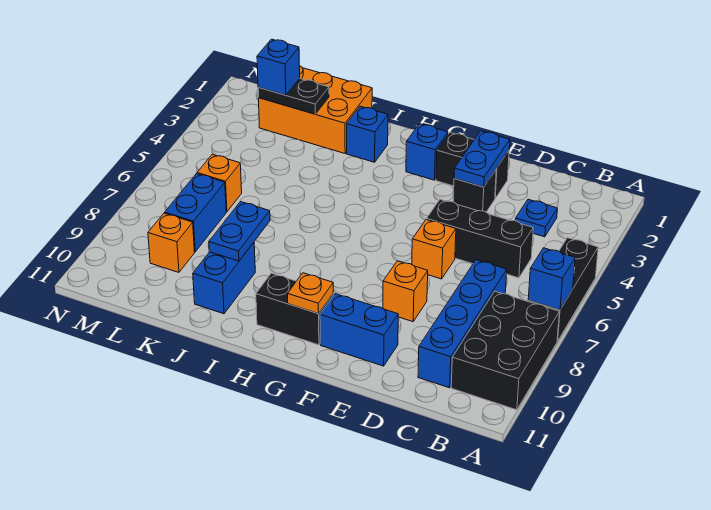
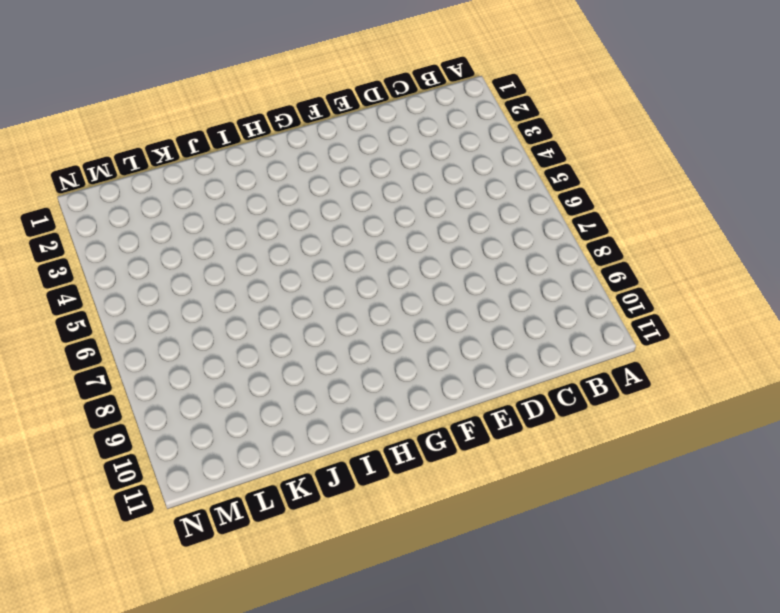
none -> black 1x3 brick [528,238,598,341]
none -> black 2x3 brick [451,291,559,410]
none -> blue 1x1 plate [515,199,557,237]

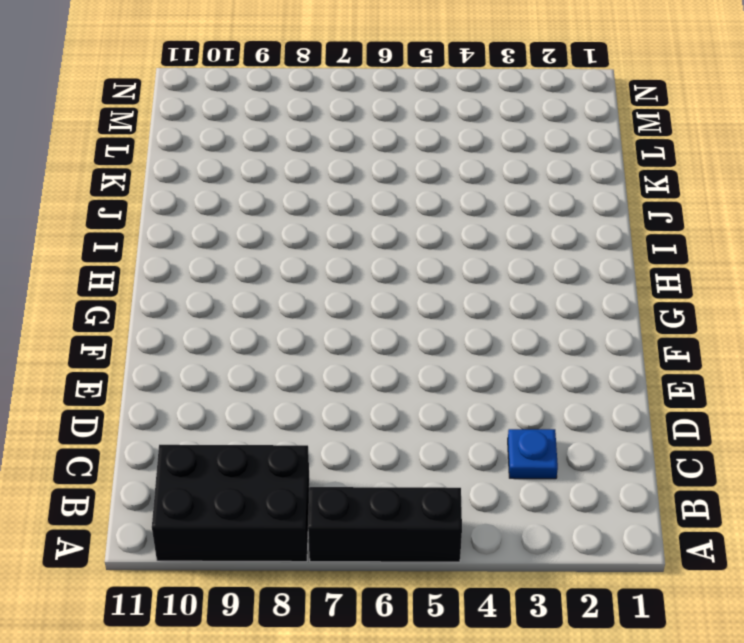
none -> black 1x3 brick [427,199,533,278]
none -> blue 1x4 brick [418,260,507,388]
none -> black 1x2 brick [436,133,509,198]

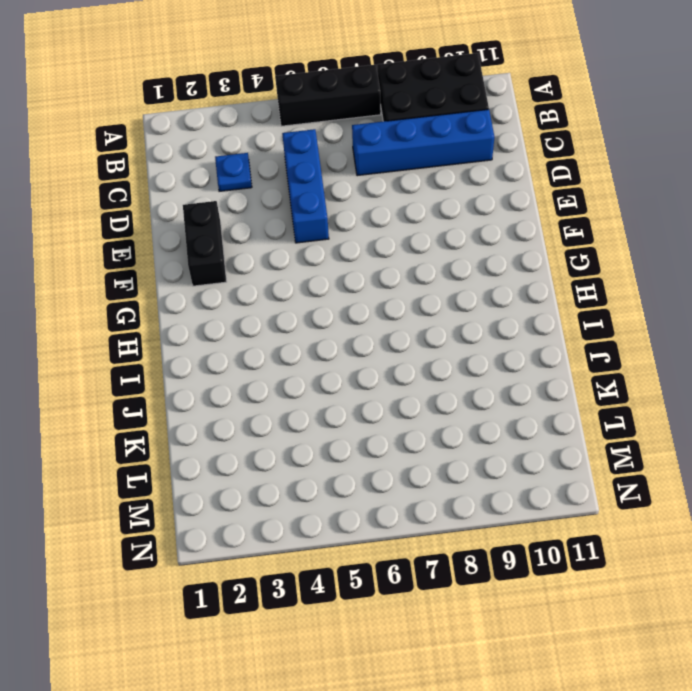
blue 1x3 brick [282,129,329,243] -> black 1x3 brick [427,199,533,278]
none -> black 1x1 brick [453,170,496,212]
none -> orange 1x1 brick [412,219,456,279]
none -> orange 1x1 brick [383,261,428,322]

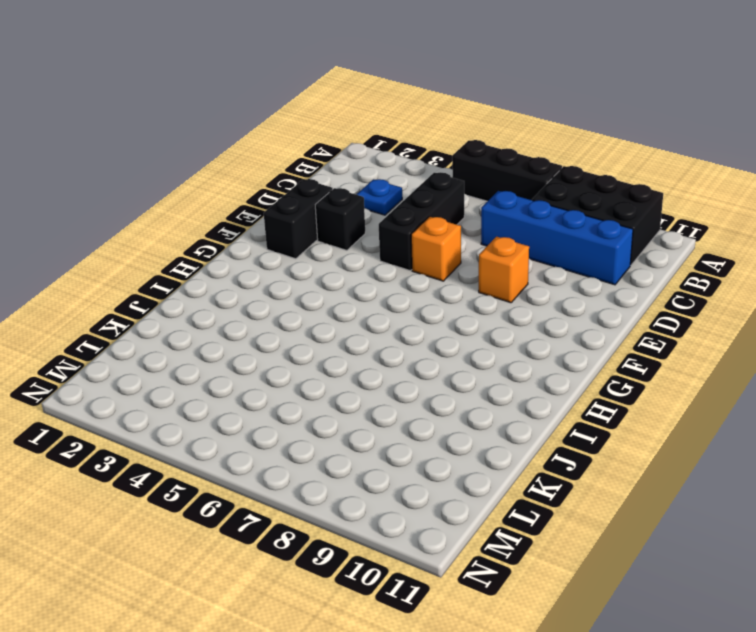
none -> blue 1x2 brick [320,294,398,366]
none -> blue 1x1 brick [406,124,448,180]
none -> black 1x2 brick [256,273,333,345]

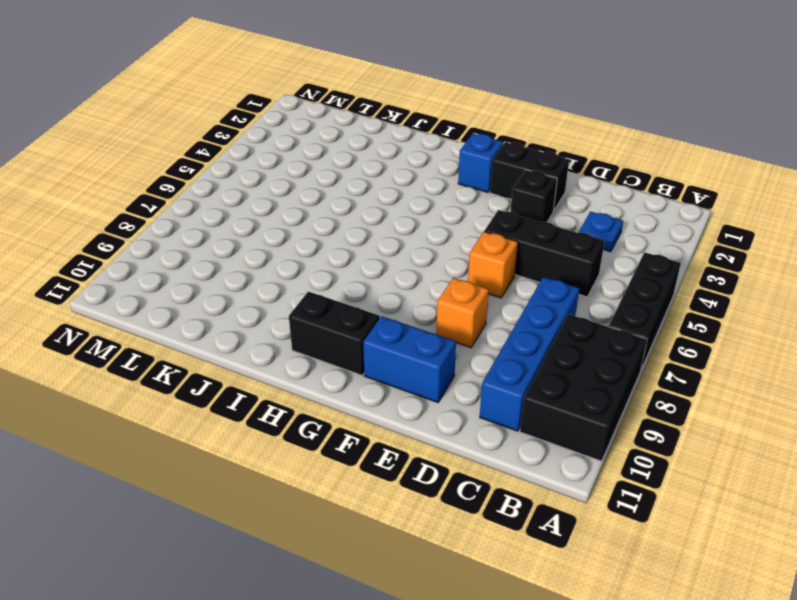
none -> blue 1x1 brick [347,106,388,162]
none -> orange 2x3 brick [259,66,372,153]
none -> blue 1x2 brick [193,242,255,314]

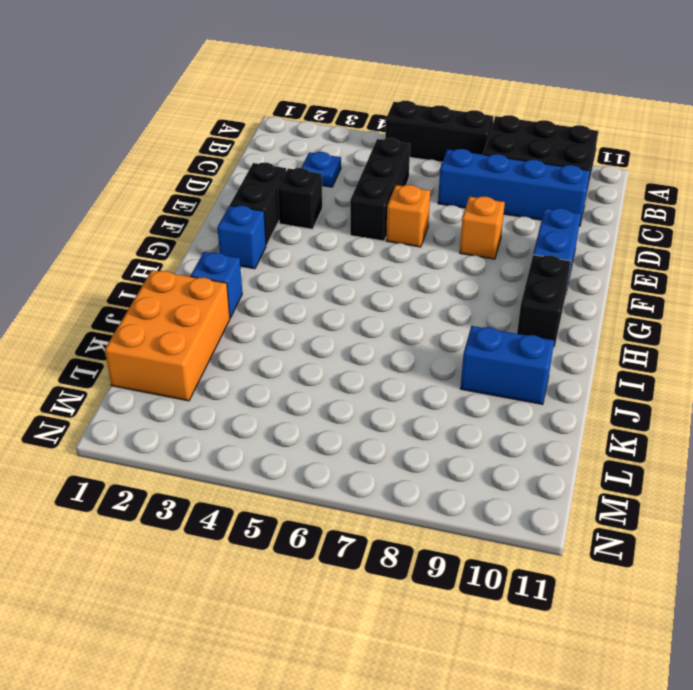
none -> orange 1x1 brick [197,154,242,212]
none -> blue 1x2 brick [165,174,226,252]
none -> orange 1x1 brick [148,213,195,272]

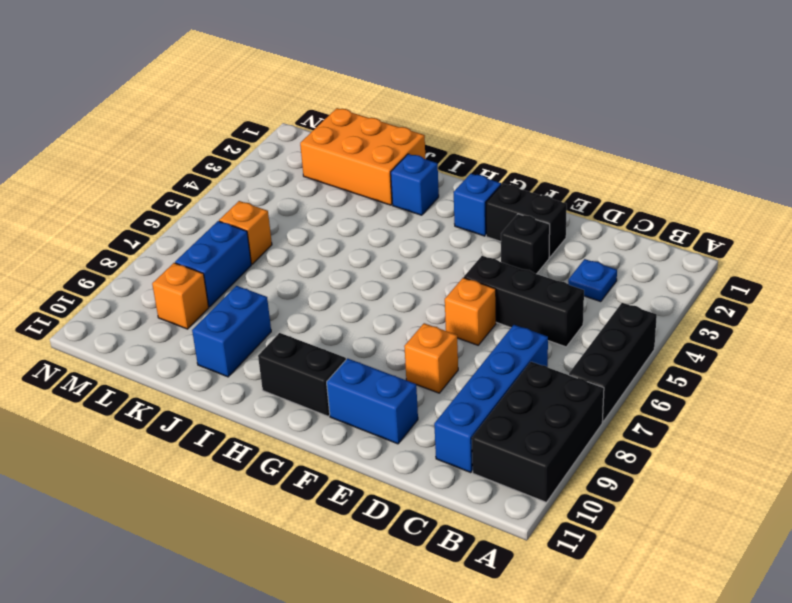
none -> blue 1x1 brick [528,248,575,310]
none -> blue 1x2 plate [454,131,510,187]
none -> orange 1x1 plate [288,273,333,314]

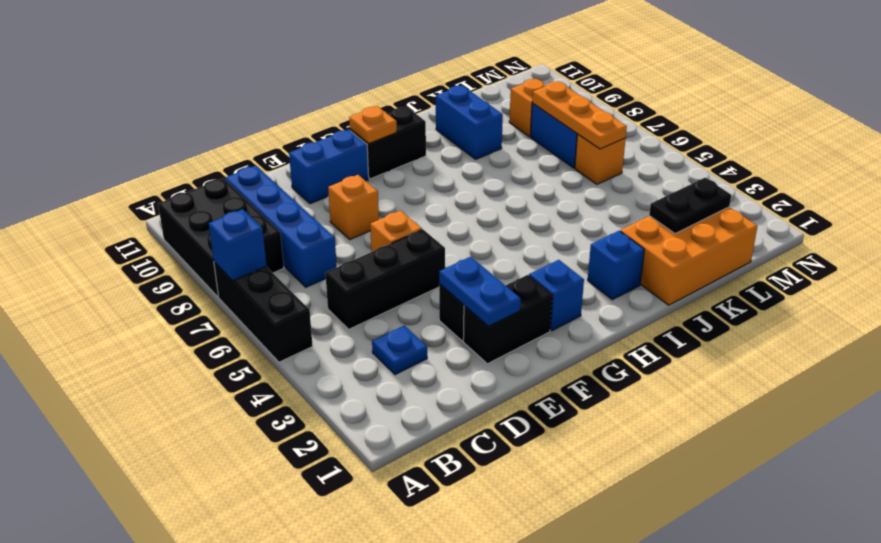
orange 1x3 plate [532,82,627,149] -> none
none -> blue 1x2 plate [209,202,270,261]
none -> blue 1x1 brick [257,39,300,95]

